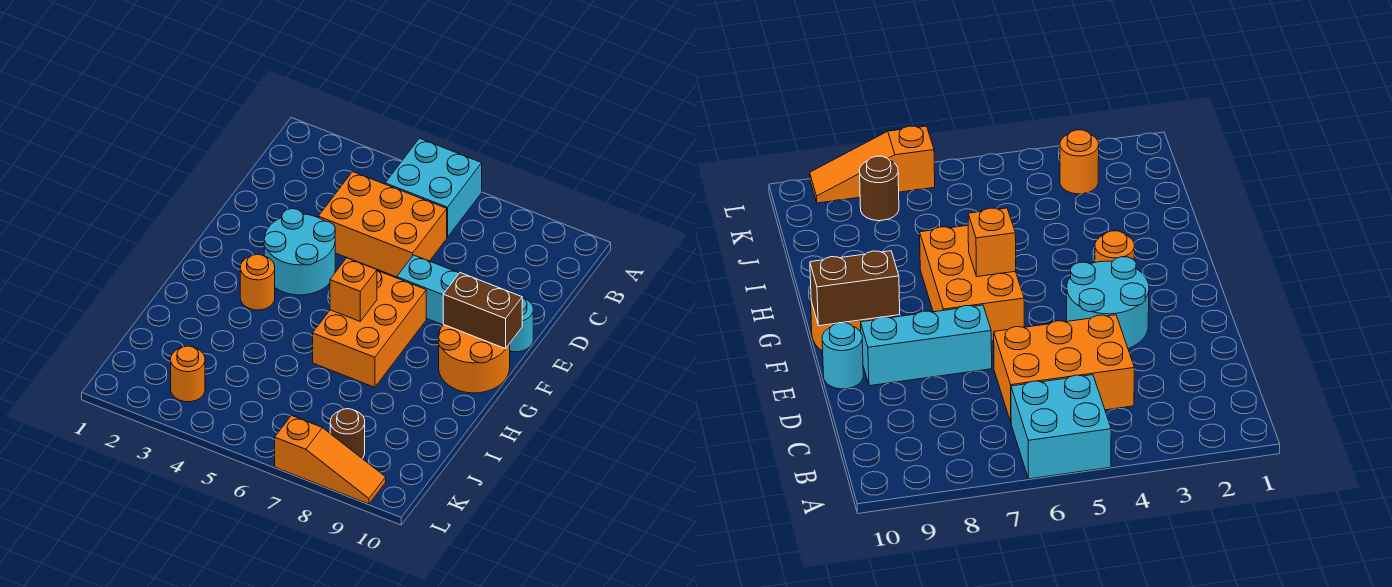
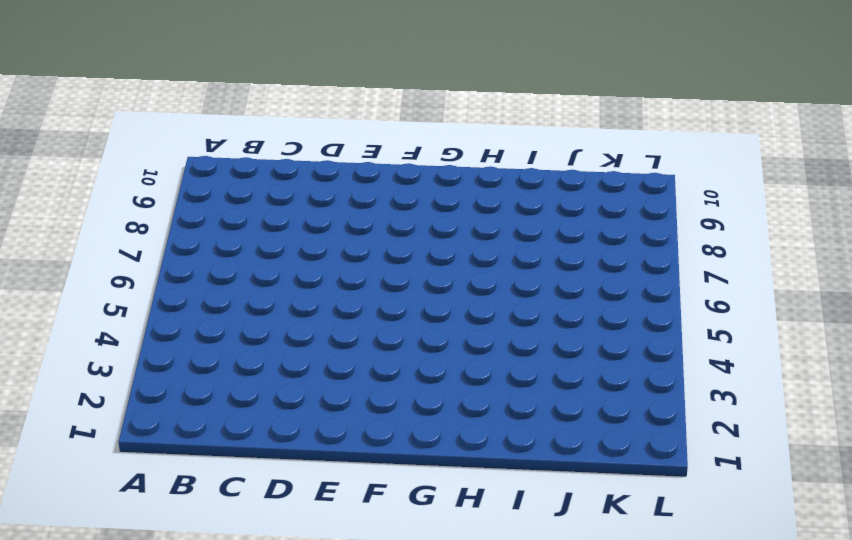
none -> cyan 2x2 brick [385,138,482,237]
none -> orange 2x3 brick [318,172,447,277]
none -> cyan 2x2 round brick [264,209,335,295]

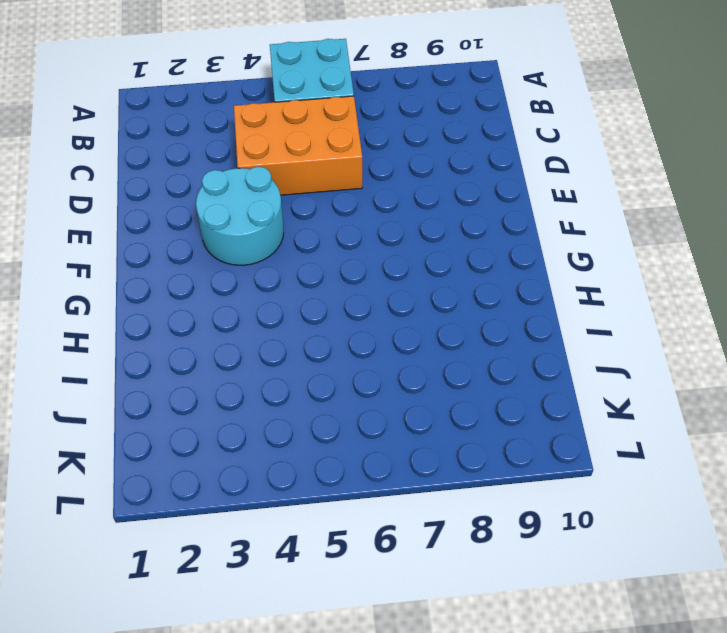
none -> cyan 1x3 brick [397,255,459,325]
none -> cyan 1x1 round brick [510,298,533,352]
none -> orange 2x3 brick [313,271,426,387]

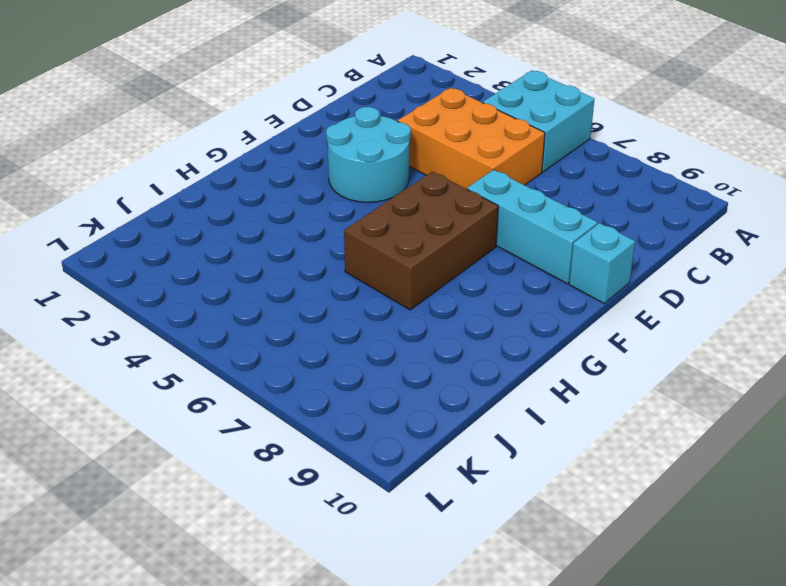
cyan 1x1 brick [569,223,635,303] -> cyan 1x1 round brick [510,298,533,352]
brown 2x3 brick [344,172,498,310] -> orange 2x3 brick [313,271,426,387]
none -> orange 2x2 round brick [438,325,510,393]
none -> orange 1x1 round brick [240,254,275,310]
none -> orange 1x1 round brick [171,346,205,402]

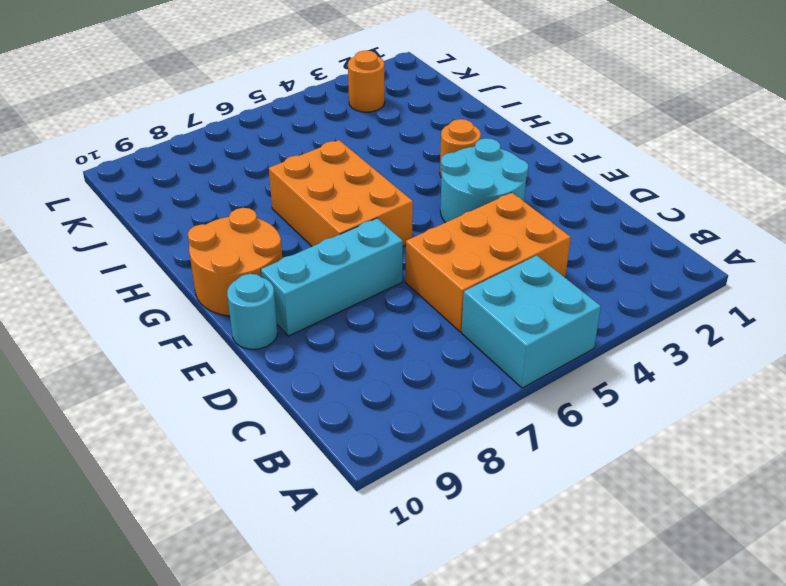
none -> brown 1x1 round brick [330,409,365,458]
none -> orange 1x3 slope [275,416,386,504]
none -> brown 1x2 brick [443,273,522,349]

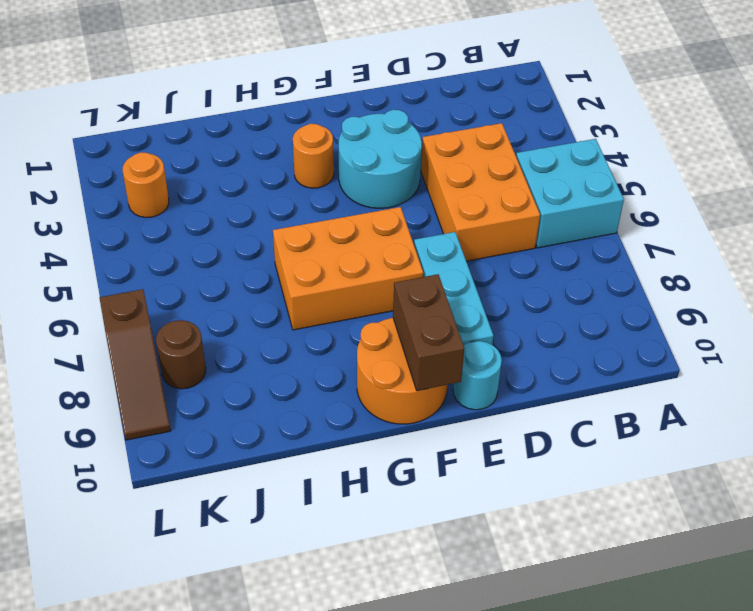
brown 1x3 slope [99,289,171,440] -> orange 1x3 slope [275,416,386,504]
none -> orange 1x1 brick [330,258,377,321]

